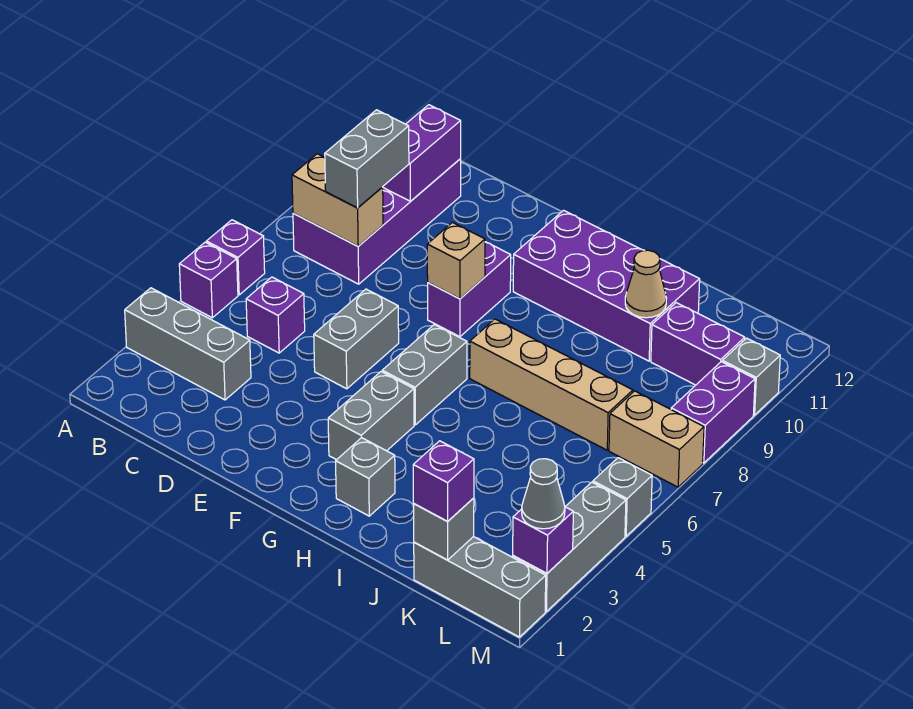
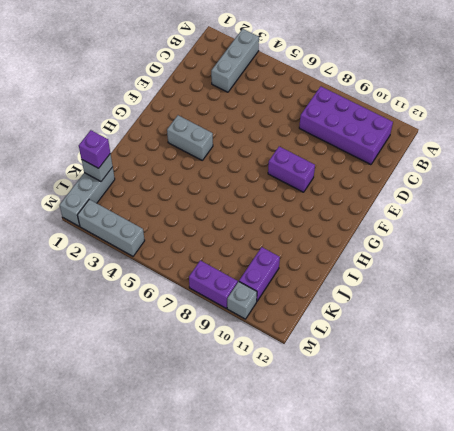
none -> purple 1x1 brick [179,242,238,318]
none -> purple 1x1 brick [206,220,265,295]
none -> purple 1x1 brick [246,277,305,353]

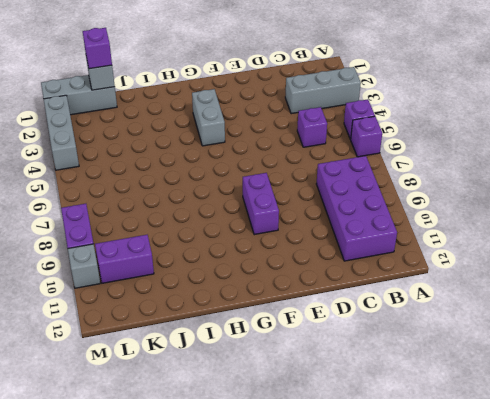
none -> grey 1x2 brick [314,289,399,389]
none -> grey 1x2 brick [382,325,467,425]
none -> purple 2x4 brick [513,210,700,361]

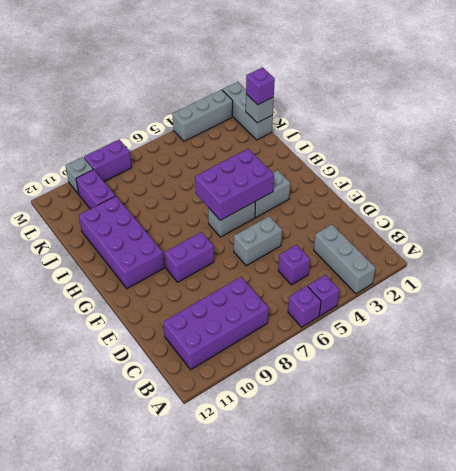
purple 2x3 brick [195,149,274,220] -> none
none -> grey 1x1 brick [336,438,395,516]
none -> tan 1x4 brick [470,319,633,450]
none -> tan 1x2 brick [609,391,704,487]

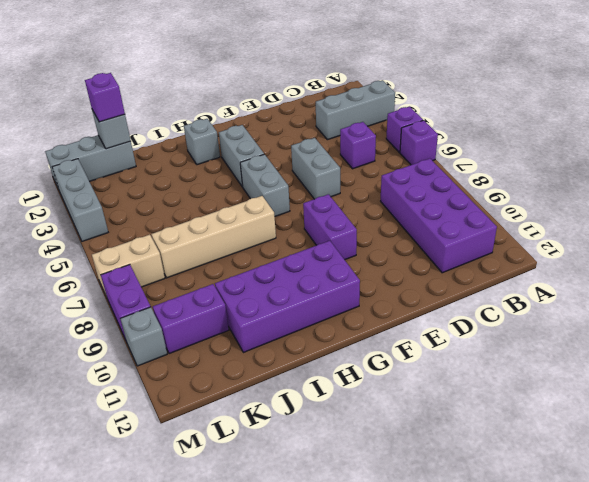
none -> grey 1x1 brick [593,458,652,536]
none -> tan 1x2 brick [292,154,383,246]
none -> purple 1x2 brick [383,105,461,201]

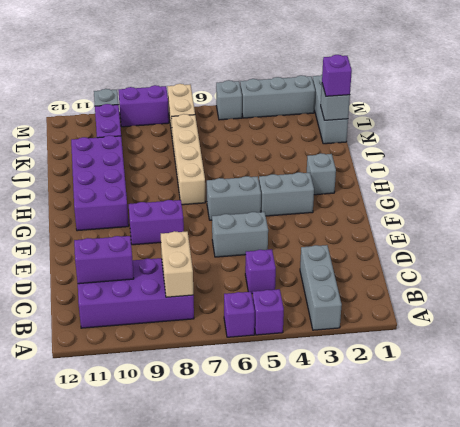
none -> tan 1x1 brick [427,222,485,299]
none -> tan 1x1 cone [625,250,666,318]
none -> purple 1x1 brick [513,507,573,573]

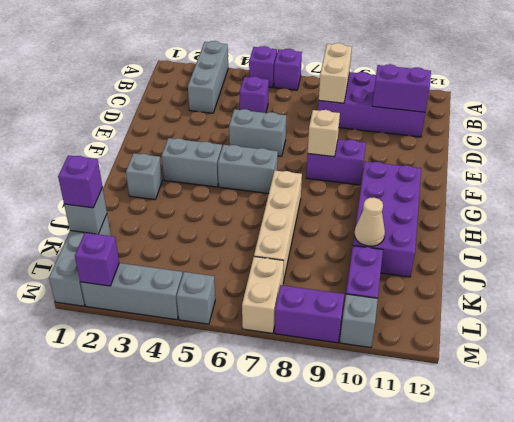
none -> grey 1x2 brick [325,110,409,208]
none -> grey 1x1 cone [522,459,565,529]

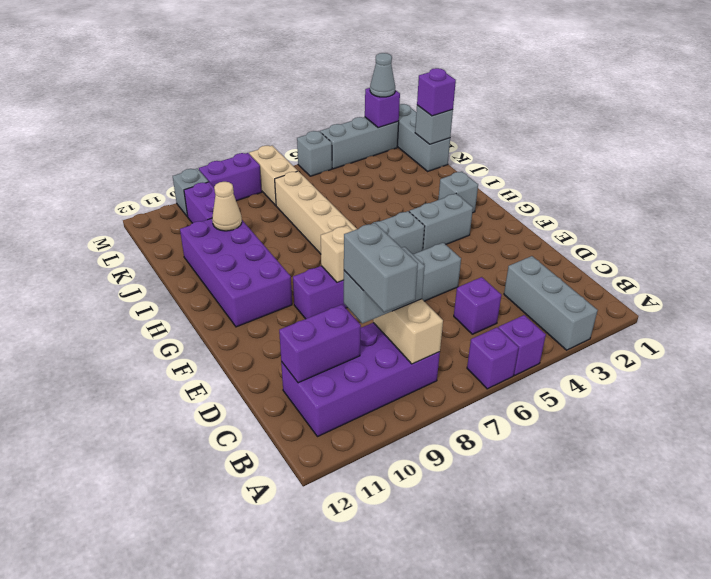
grey 1x2 brick [344,223,418,312] -> none

